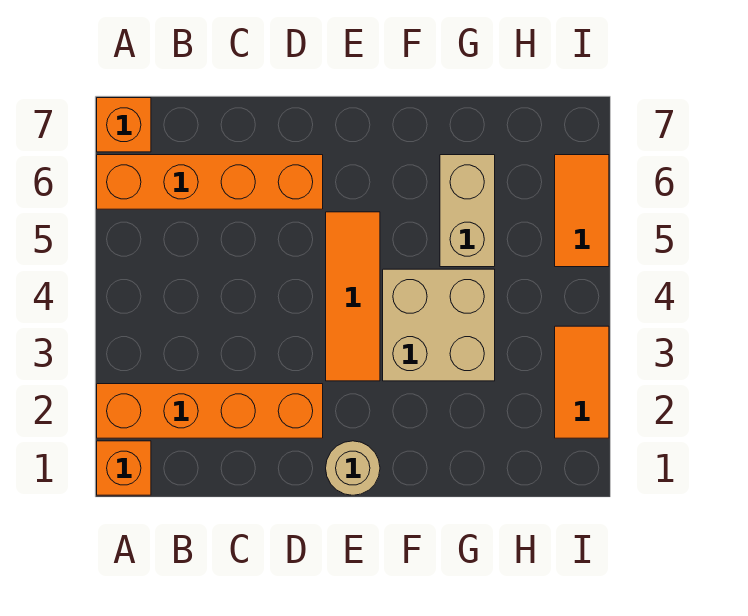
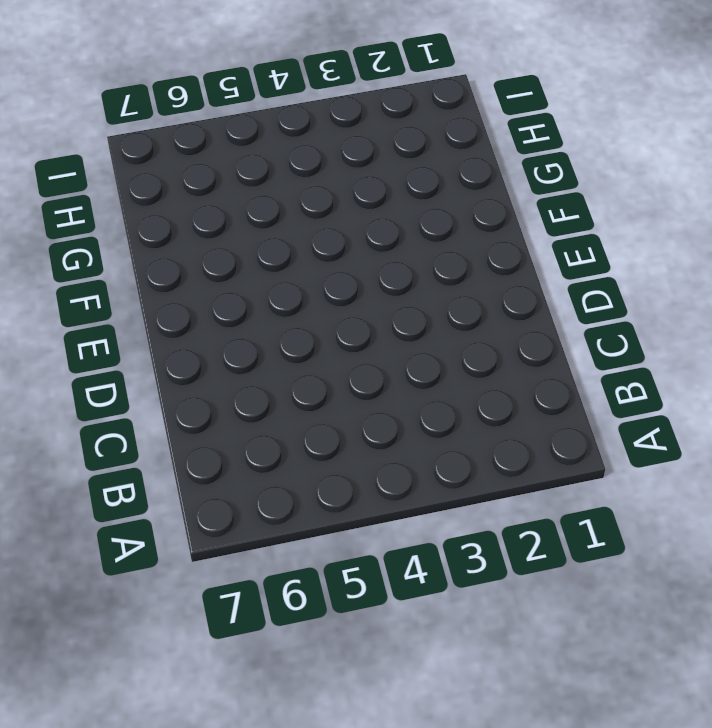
none -> orange 1x1 brick [97,441,151,495]
none -> orange 1x4 brick [97,384,323,438]

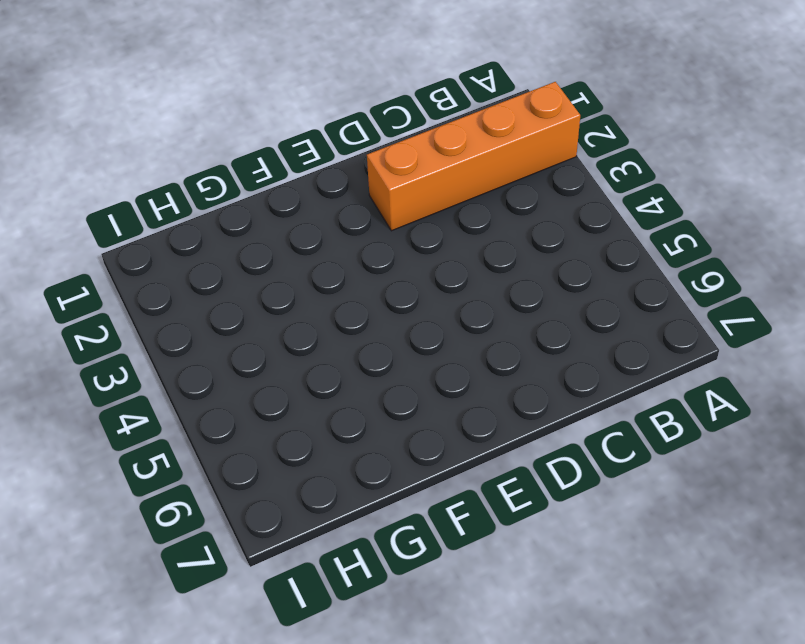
none -> orange 1x1 brick [97,441,151,495]
none -> orange 1x4 brick [97,155,323,209]

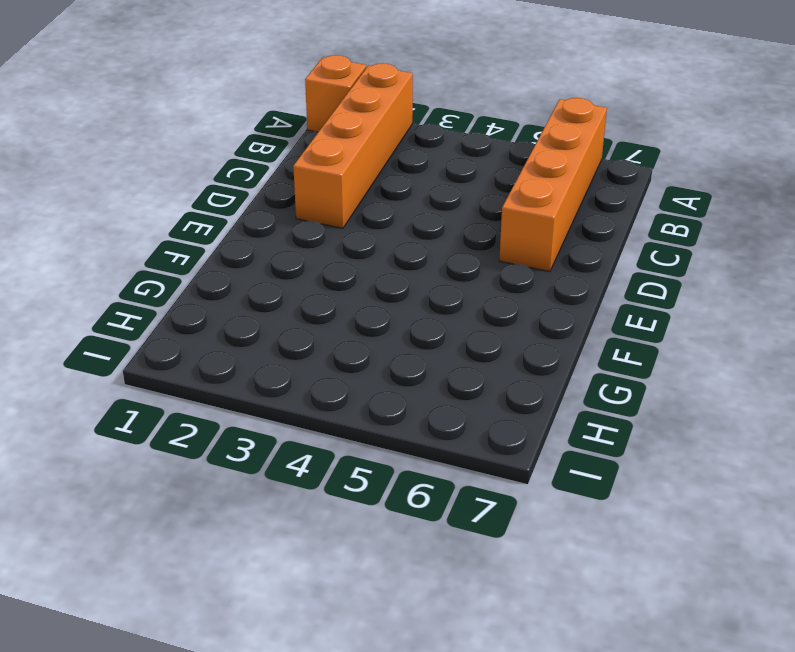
none -> orange 1x1 brick [97,98,151,152]
none -> tan 1x1 round brick [326,441,380,495]

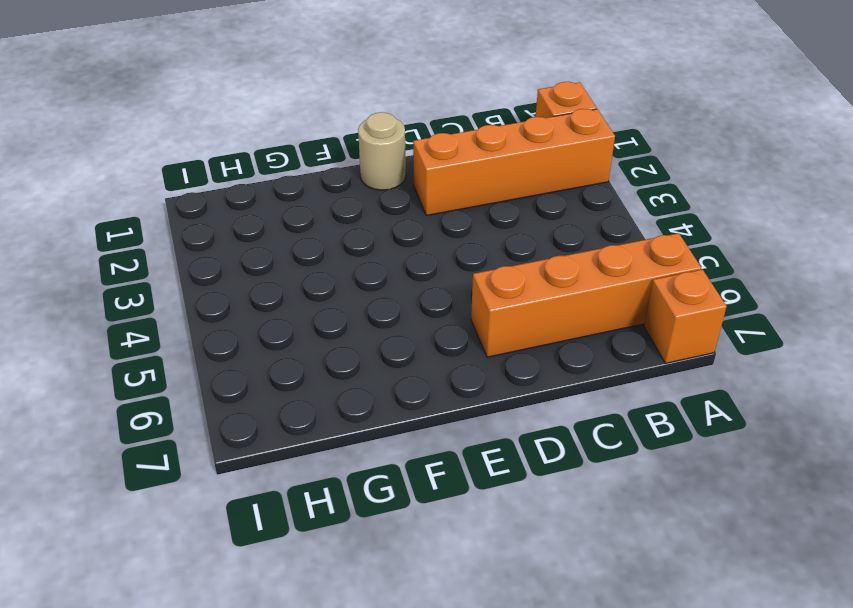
none -> orange 1x3 tile [326,212,380,381]
none -> tan 2x2 brick [383,269,495,381]

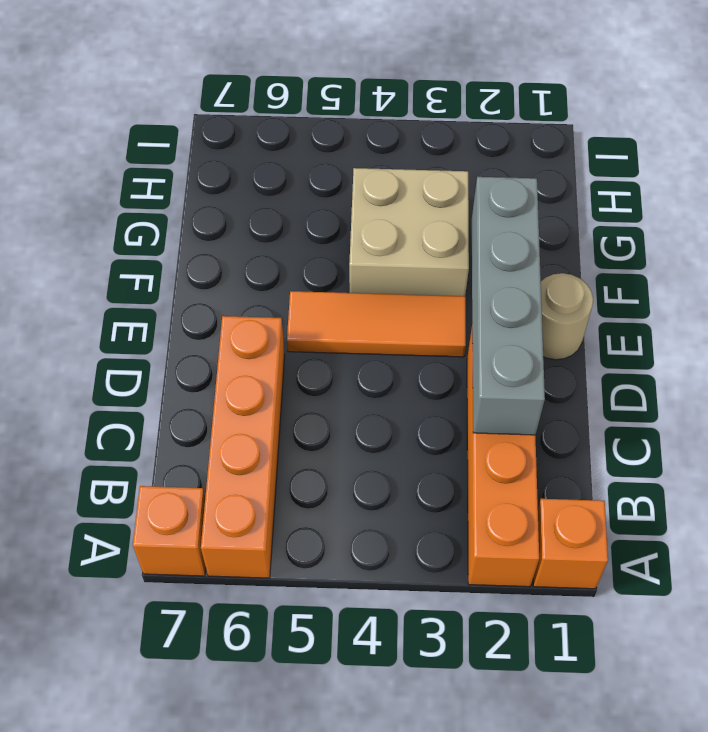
grey 1x4 brick [472,177,545,435] -> none
none -> tan 1x2 brick [440,155,495,267]
none -> orange 1x2 tile [555,326,609,438]

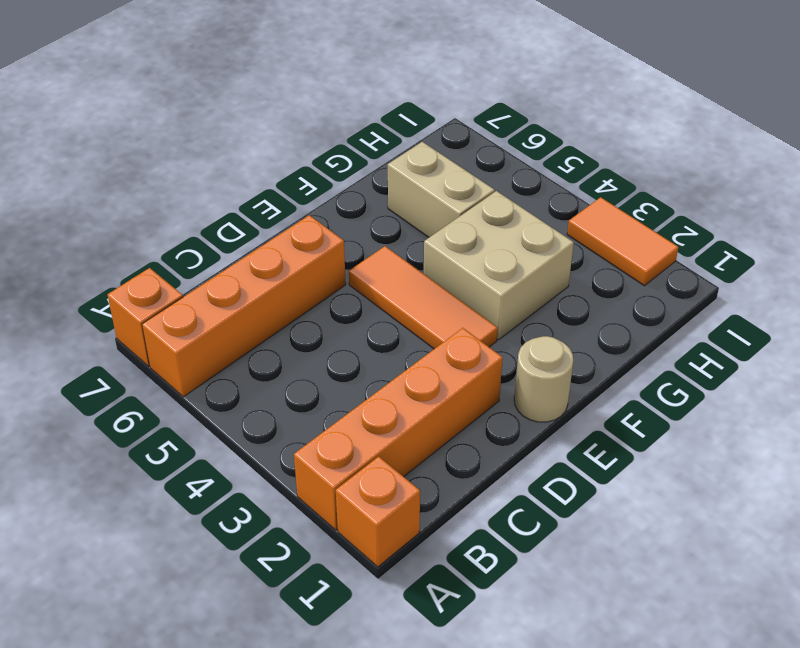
none -> orange 1x2 tile [555,155,609,267]

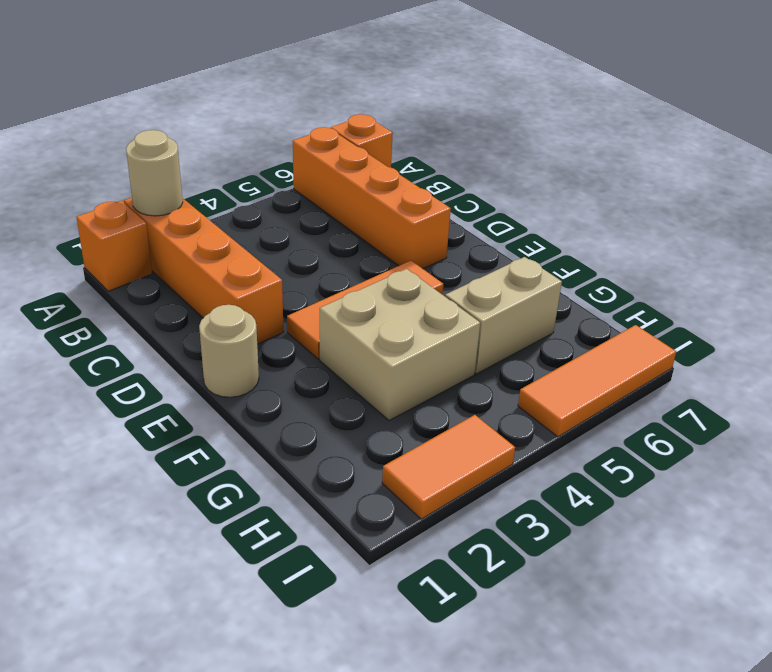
tan 1x1 round brick [126,130,183,216] -> none
orange 1x3 tile [518,325,676,437] -> orange 1x2 tile [555,155,609,267]

